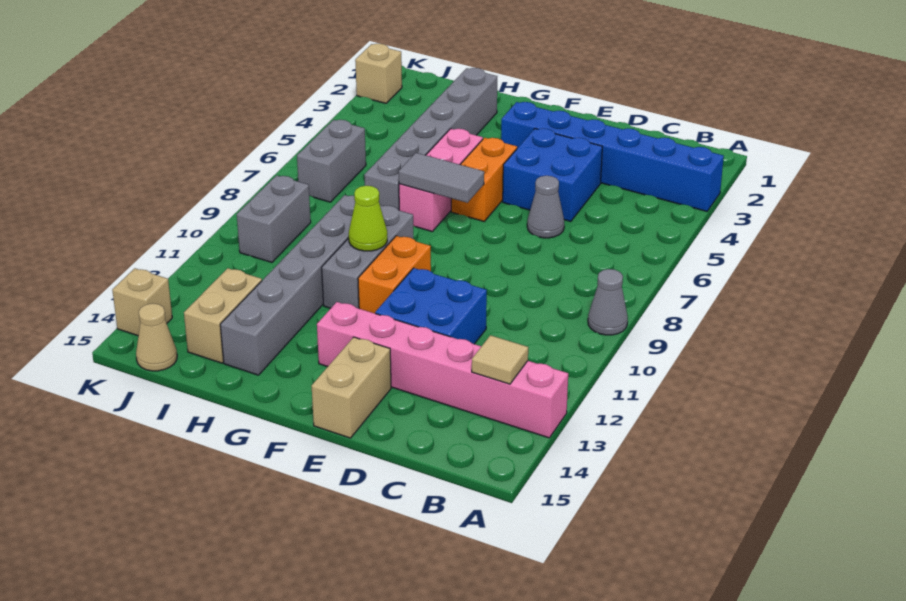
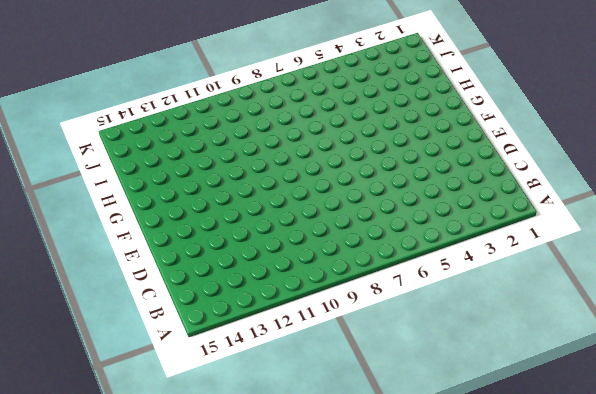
none -> blue 1x6 brick [501,102,724,211]
none -> grey 1x1 cone [588,269,628,335]
none -> pink 1x6 brick [317,302,568,438]

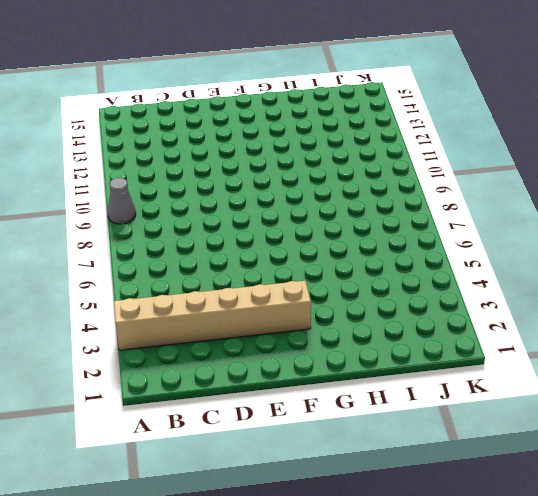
tan 1x6 brick [114,281,311,350] -> blue 1x6 brick [501,102,724,211]
none -> pink 1x6 brick [317,302,568,438]
none -> blue 2x2 brick [503,129,602,222]
none -> grey 1x1 cone [527,176,564,238]

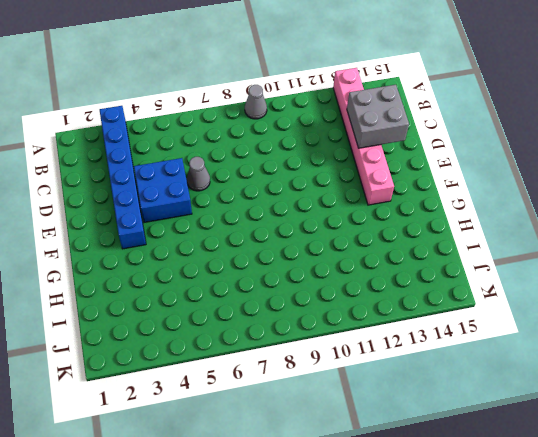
grey 2x2 brick [347,85,409,148] -> none
none -> blue 2x2 brick [375,268,487,344]
none -> tan 1x2 brick [312,337,391,438]
none -> orange 1x2 brick [451,138,517,221]

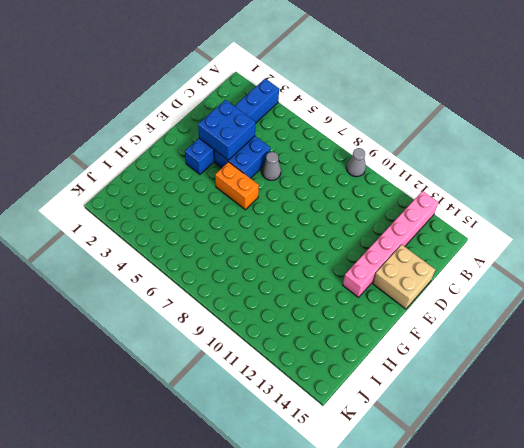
blue 2x2 brick [198,100,255,160] -> blue 2x2 brick moved to [375,268,487,344]
tan 2x2 brick [373,245,435,309] -> tan 1x2 brick [312,337,391,438]
none -> orange 1x2 brick [358,236,431,313]
none -> pink 1x3 brick [399,129,483,231]
none -> grey 1x3 brick [322,205,413,308]

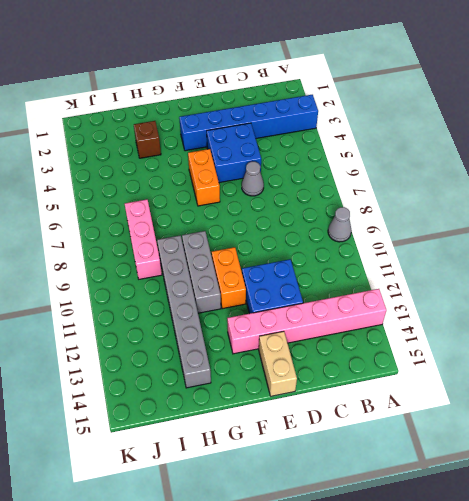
brown 1x1 brick [134,121,161,158] -> grey 1x6 brick [364,68,497,210]
pink 1x3 brick [125,199,162,279] -> pink 1x3 brick moved to [399,129,483,231]
none -> tan 1x2 brick [184,268,262,363]
none -> grey 1x2 brick [297,120,366,202]
none -> grey 1x2 brick [237,175,311,262]

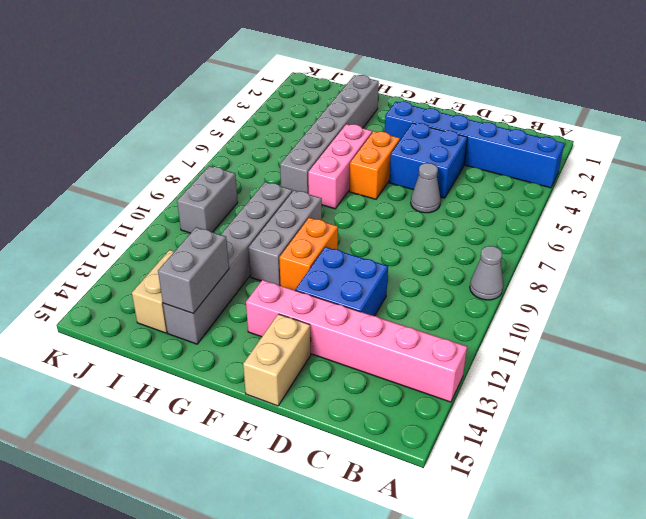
grey 1x2 brick [158,227,229,313] -> grey 1x2 brick moved to [297,120,366,202]
none -> tan 1x1 cone [136,304,177,371]
none -> tan 1x1 brick [355,44,402,103]
none -> tan 1x1 brick [112,268,172,336]

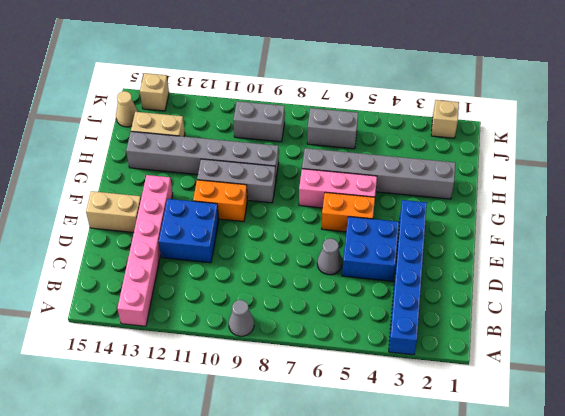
none -> tan 1x1 tile [472,335,528,384]
none -> grey 1x2 tile [399,153,484,203]
none -> lime 1x1 cone [349,186,387,251]

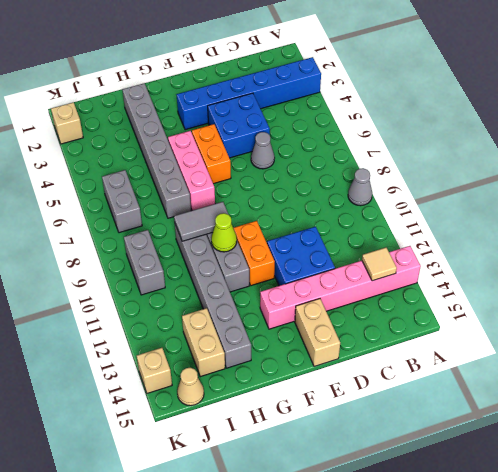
grey 1x2 tile [174,202,228,241] -> grey 1x2 tile moved to [399,153,484,203]

